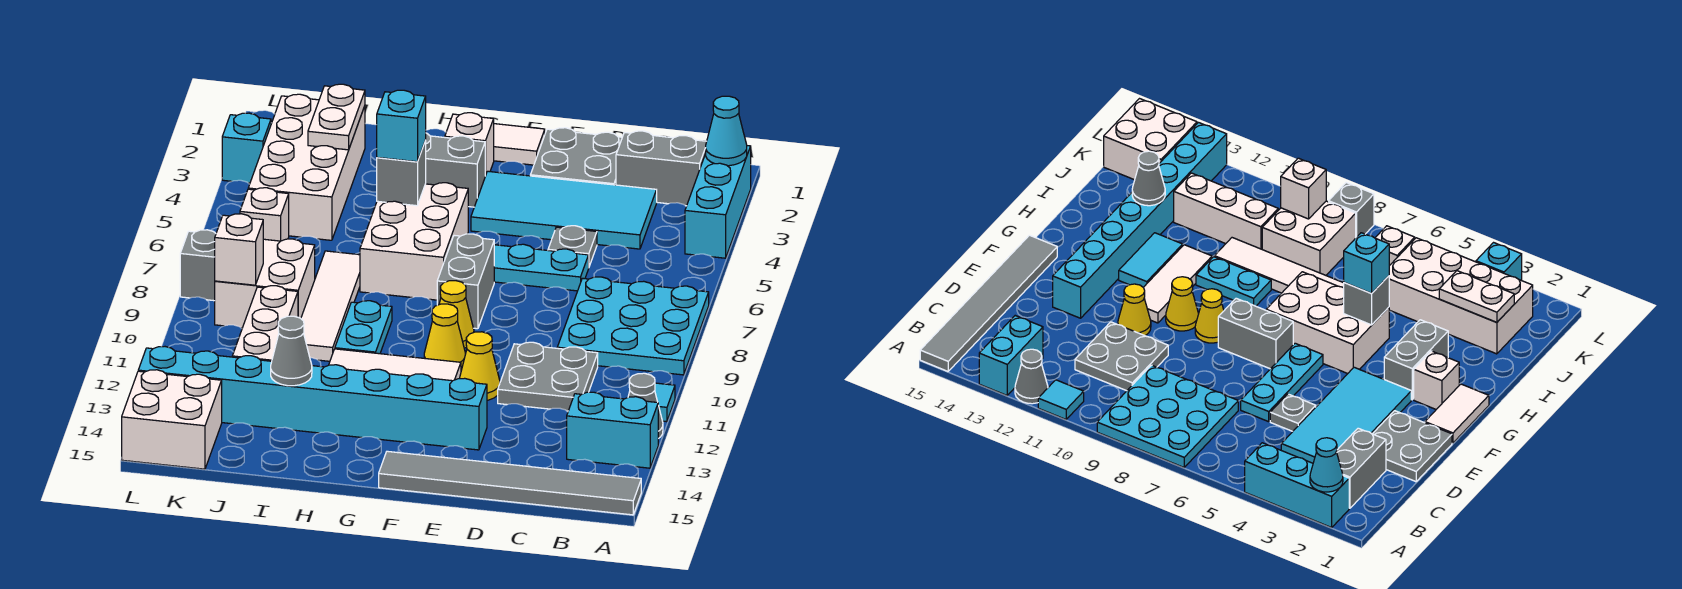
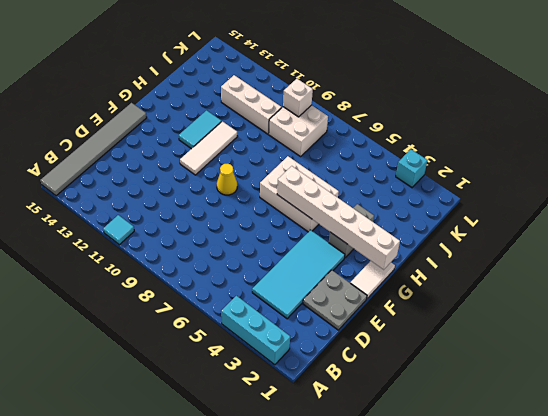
white 1x6 brick [277,166,400,270] -> none
none -> cyan 3x3 plate [557,277,709,375]
none -> grey 1x1 cone [628,373,663,439]
none -> cyan 1x2 brick [567,392,658,468]
none -> grey 1x2 brick [616,131,707,206]

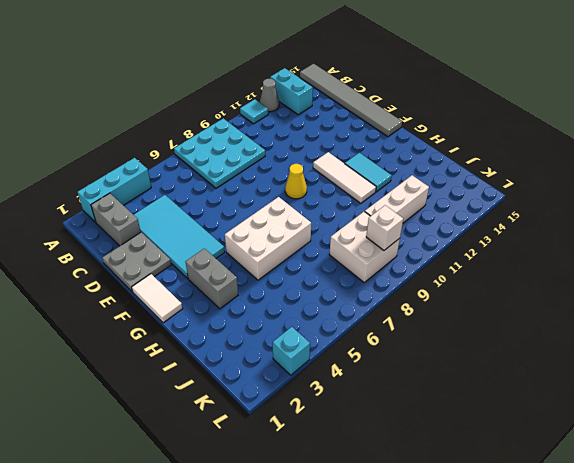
none -> grey 2x2 plate [498,342,598,411]
none -> grey 1x1 plate [548,226,597,266]
none -> cyan 1x3 plate [494,244,589,291]
none -> yellow 1x1 cone [459,332,500,400]

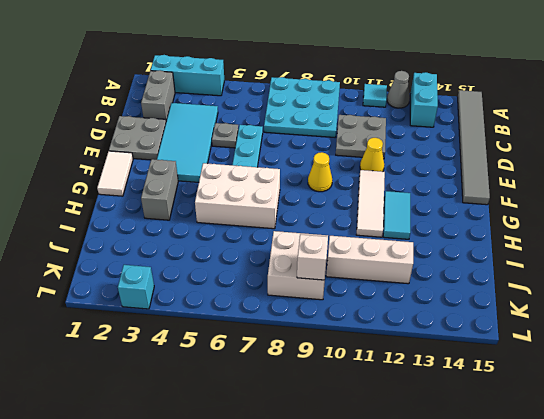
none -> cyan 1x8 brick [138,347,487,450]
none -> grey 1x2 brick [437,234,494,329]
none -> yellow 1x1 cone [424,304,466,369]
none -> white 1x1 brick [445,113,494,176]

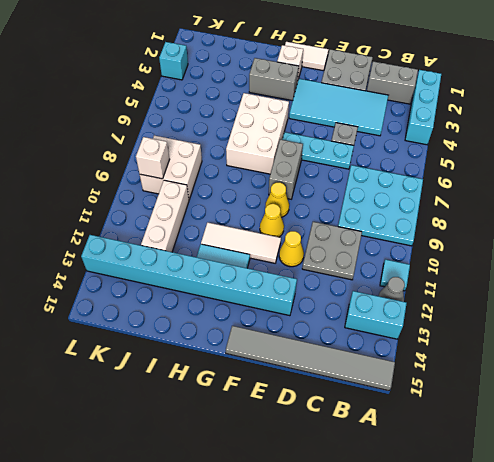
none -> cyan 1x2 plate [335,301,392,354]
none -> white 1x4 tile [301,251,360,361]
none -> white 2x4 brick [248,94,365,240]
none -> white 1x1 brick [240,188,289,241]

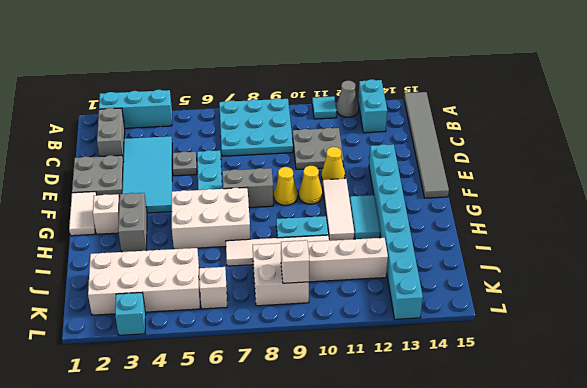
none -> white 2x2 brick [122,370,222,469]
none -> grey 1x1 brick [180,230,216,301]
none -> cyan 1x1 cone [706,96,747,166]
none -> grey 1x1 brick [377,141,426,206]

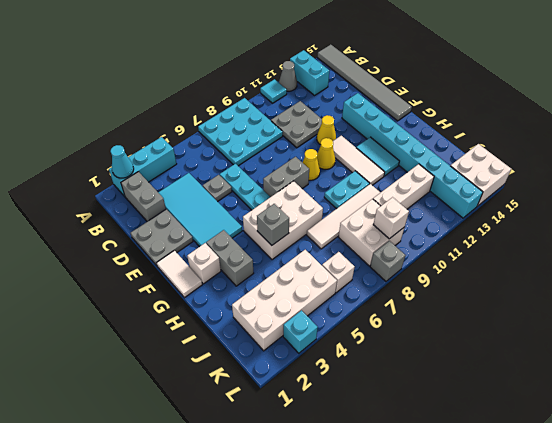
none -> grey 1x1 cone [271,316,312,386]
none -> white 1x2 plate [308,84,365,150]
none -> cyan 1x1 brick [377,90,426,162]

